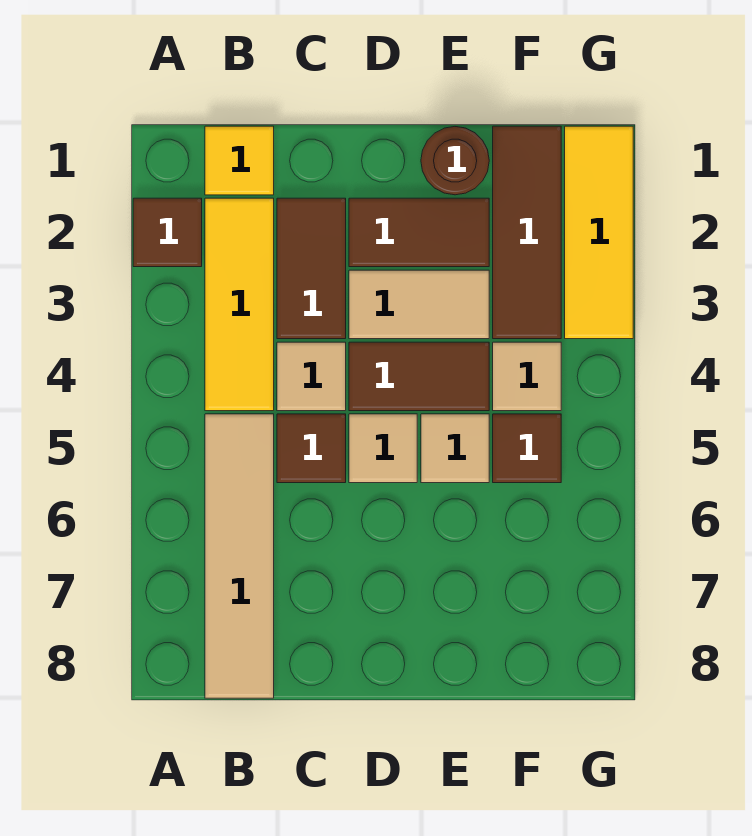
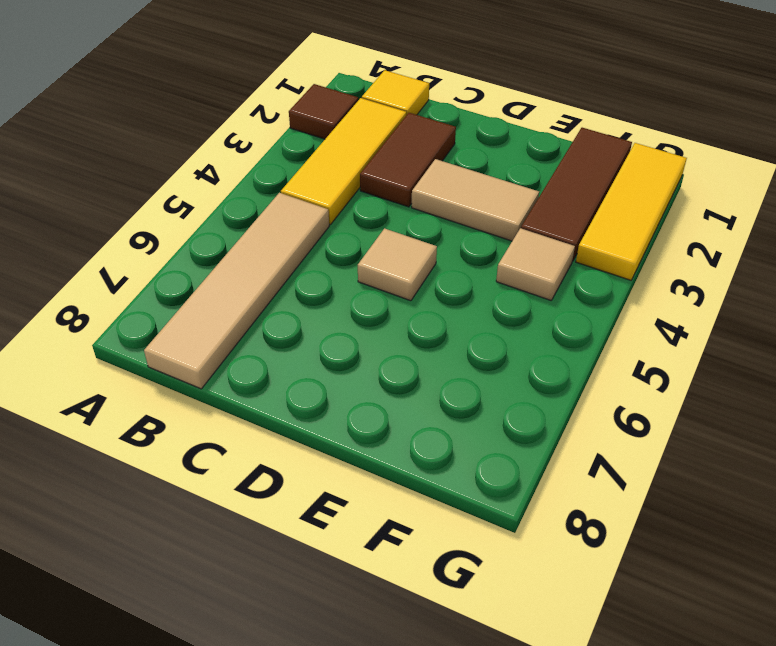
none -> tan 1x1 tile [277,342,346,411]
none -> brown 1x1 tile [277,414,346,483]
none -> brown 1x2 tile [349,198,489,267]

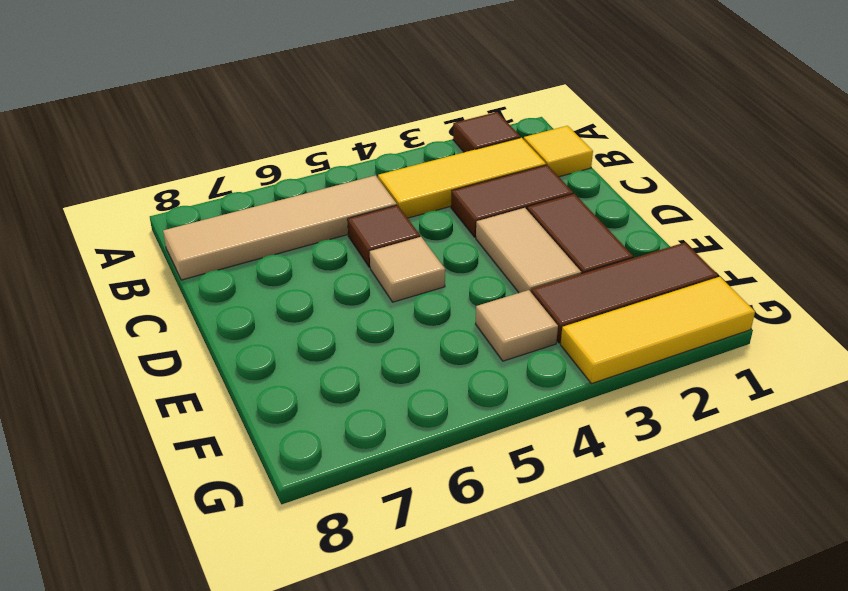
none -> tan 1x1 tile [277,342,346,411]
none -> brown 1x2 tile [349,342,489,411]
none -> brown 1x1 round brick [421,127,489,195]

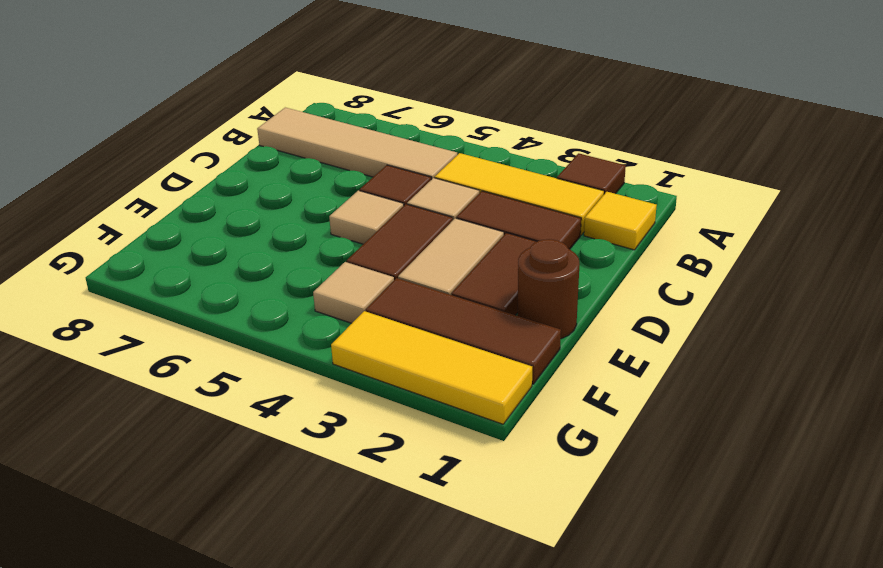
none -> tan 1x1 tile [421,414,489,483]
none -> brown 1x1 tile [493,414,561,483]

